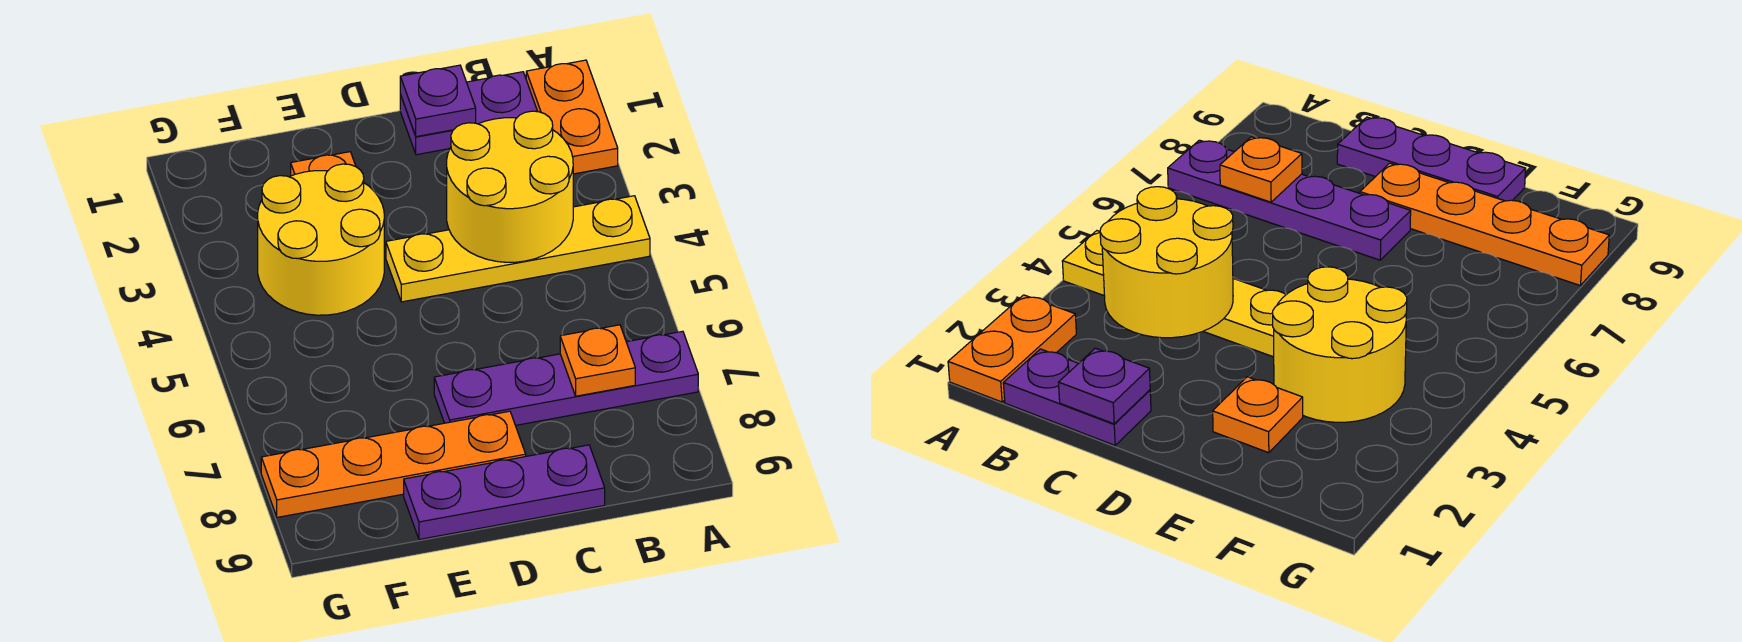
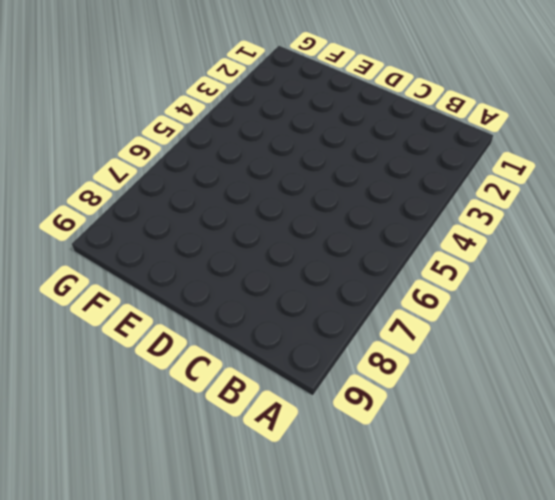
none -> orange 1x2 plate [526,60,618,174]
none -> yellow 1x4 plate [386,196,650,302]

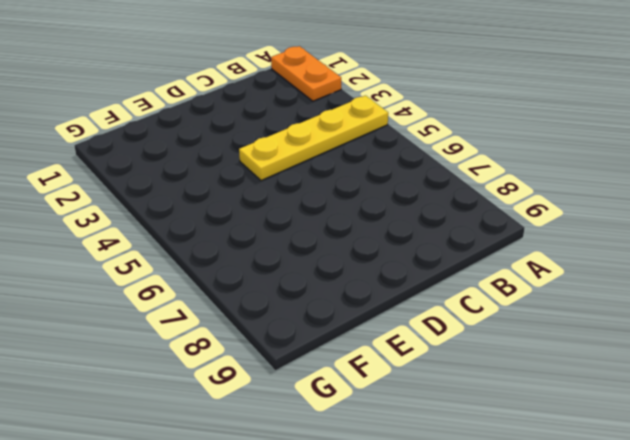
none -> purple 1x4 plate [434,331,698,425]
none -> purple 1x2 plate [400,72,538,155]

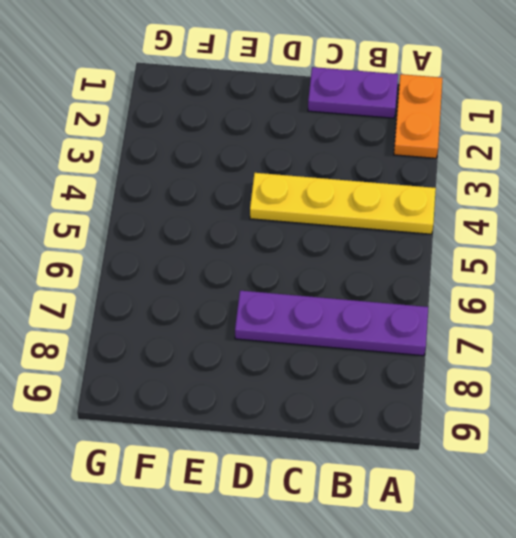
none -> purple 1x3 plate [404,445,605,539]
none -> orange 1x4 plate [261,411,526,517]

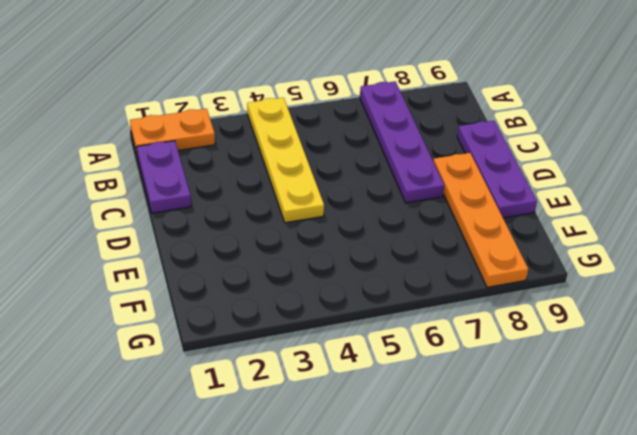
none -> orange 1x1 plate [291,152,356,176]
none -> yellow 2x2 round brick [258,164,384,315]

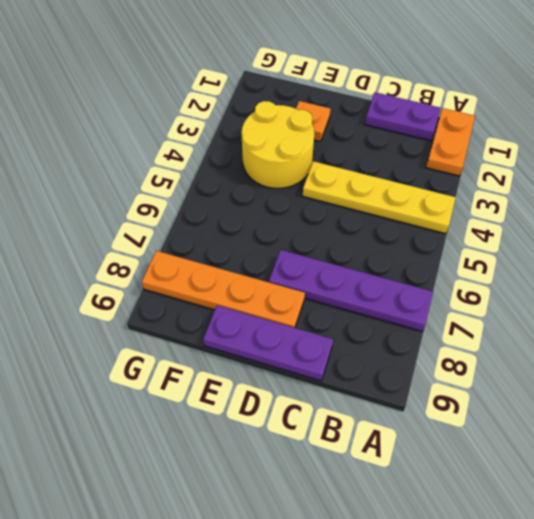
none -> yellow 2x2 round brick [447,111,573,262]
none -> orange 1x1 plate [560,325,635,396]

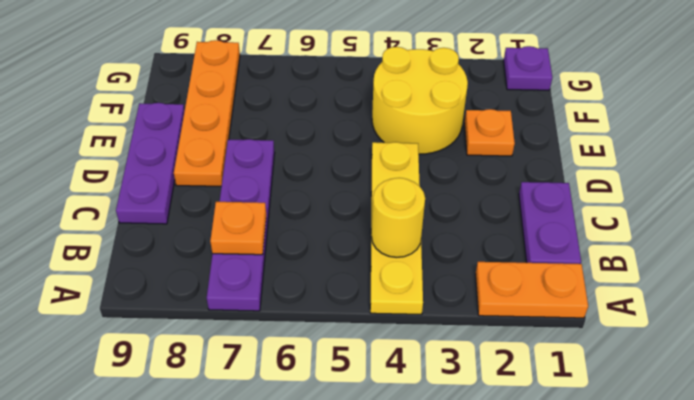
yellow 1x1 round brick [371,178,425,257] -> yellow 2x2 round brick [447,111,573,262]
purple 1x1 plate [504,46,552,90] -> purple 1x1 plate moved to [400,65,476,137]

